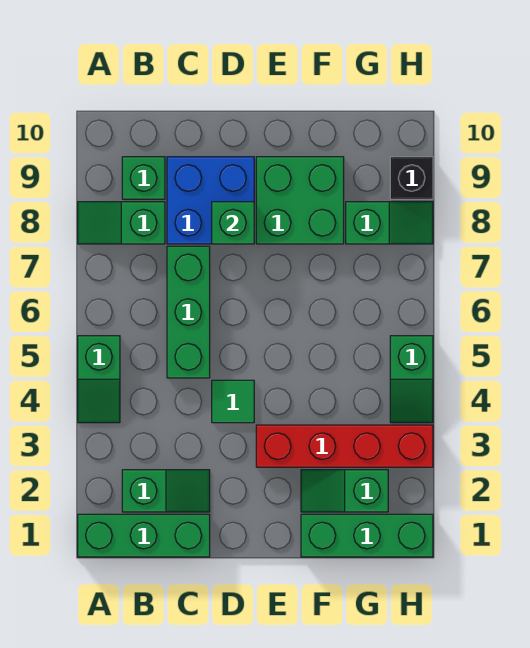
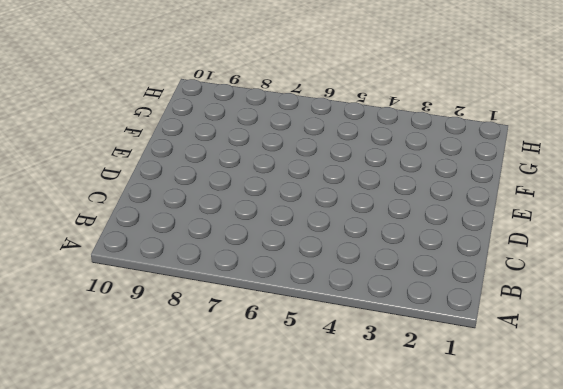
none -> green 1x3 brick [78,514,210,557]
none -> green 1x2 slope [78,336,120,423]
none -> green 1x2 slope [78,202,165,244]

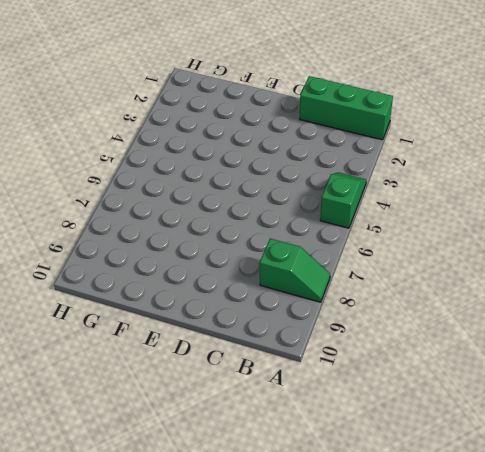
none -> green 1x2 slope [122,470,210,512]
none -> green 1x1 brick [122,157,165,199]
none -> green 1x3 brick [167,246,210,378]

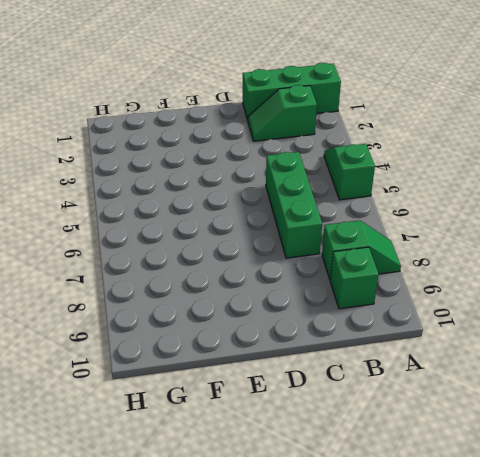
none -> blue 2x2 brick [167,157,254,244]
none -> green 1x1 tile [212,380,254,423]
none -> red 1x4 brick [256,425,433,467]

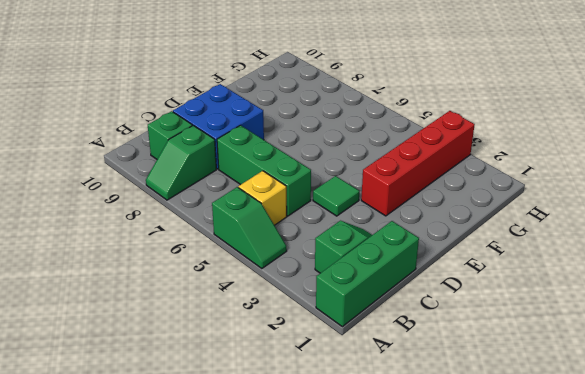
yellow 1x1 brick [238,171,287,225] -> none
none -> green 2x2 brick [256,157,344,244]
none -> green 1x3 brick [301,514,433,557]
none -> green 1x2 slope [301,470,388,512]

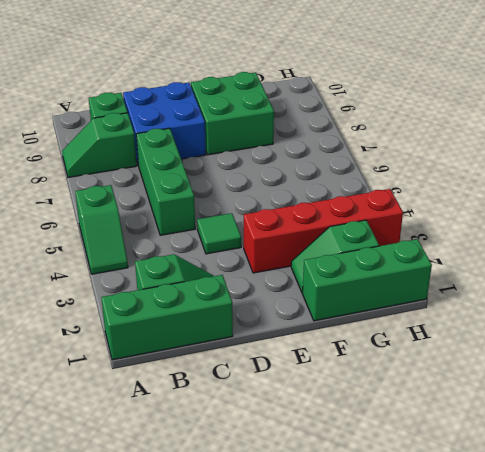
none -> green 1x2 slope [346,202,433,244]
none -> green 1x2 slope [390,336,433,423]
none -> black 1x1 brick [390,157,433,199]

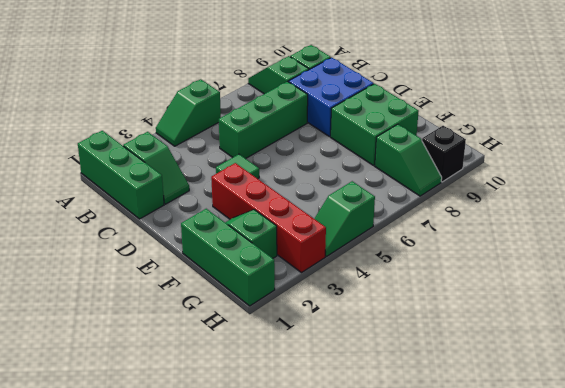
none -> green 1x1 brick [212,202,254,244]

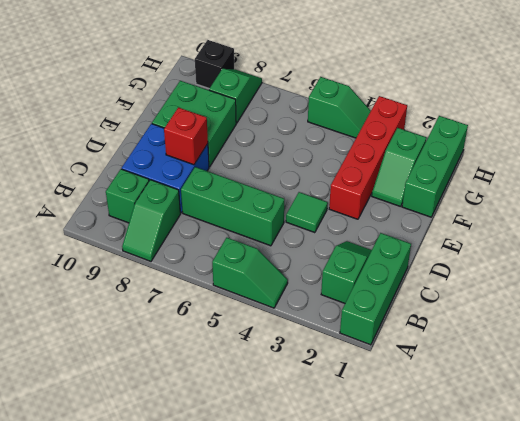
red 1x1 brick [164,107,208,165] -> green 1x1 brick [212,202,254,244]

